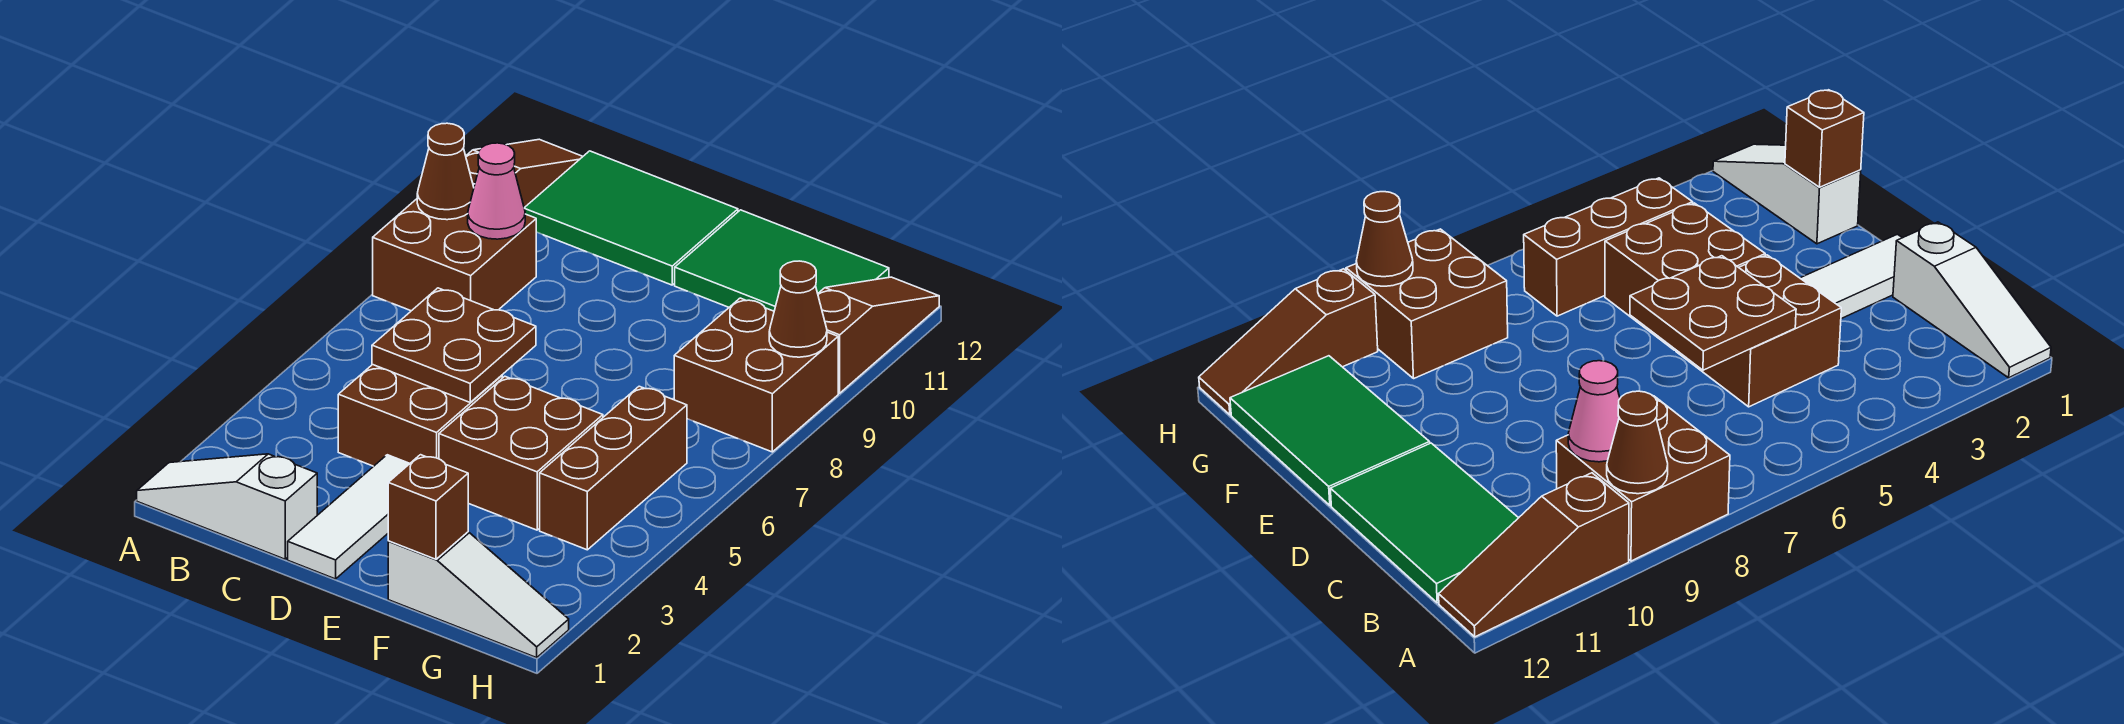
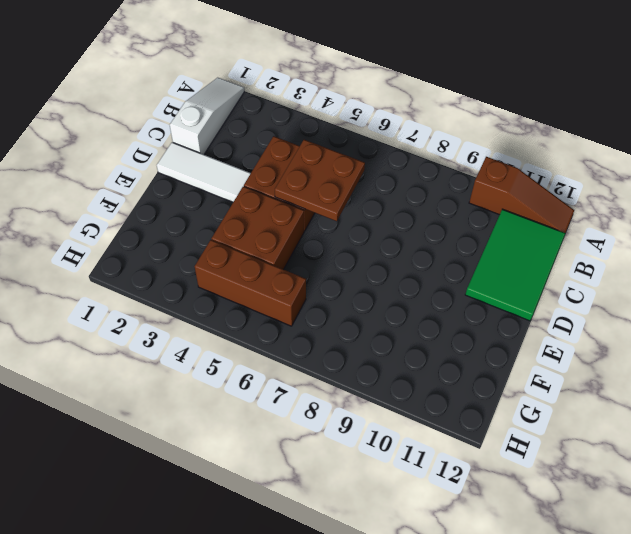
none -> brown 2x2 brick [373,199,536,311]
none -> green 2x3 tile [675,210,889,311]
none -> white 1x3 slope [388,532,569,658]

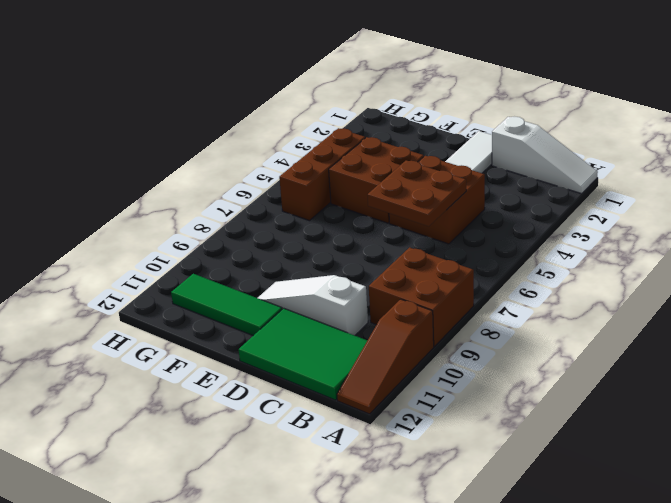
white 1x3 slope [258,275,368,335] -> white 1x3 slope moved to [388,532,569,658]
green 1x3 tile [171,274,282,336] -> green 2x3 tile [675,210,889,311]
none -> brown 2x2 brick [674,298,838,452]
none -> brown 1x3 slope [818,277,939,393]
none -> brown 1x1 cone [417,123,474,220]

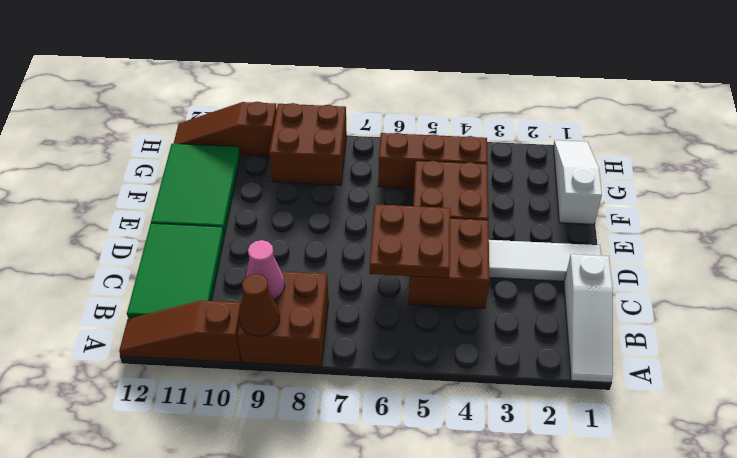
none -> brown 1x1 brick [388,455,468,559]
none -> brown 1x1 cone [769,261,827,357]

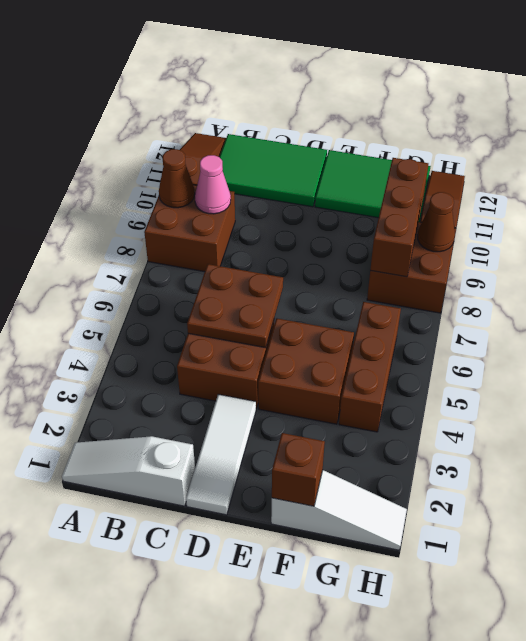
brown 1x3 brick [370,158,428,277] -> none

